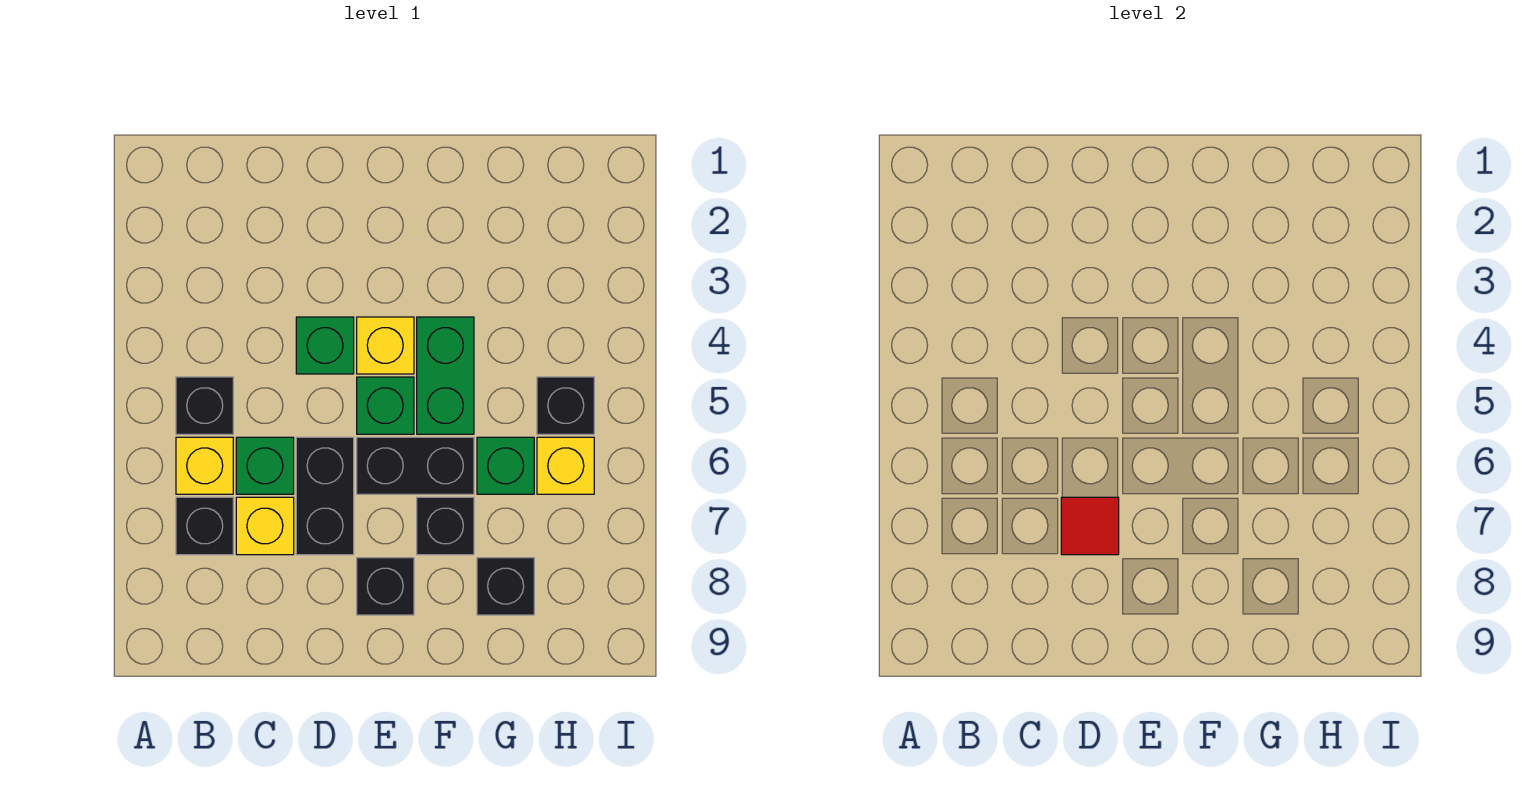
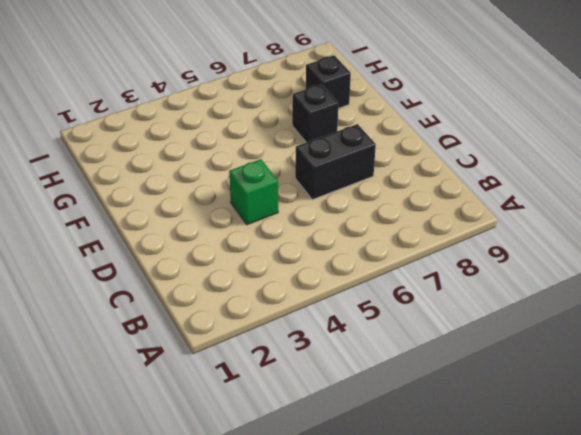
none -> black 1x1 brick [176,377,233,434]
none -> yellow 1x1 brick [176,437,233,494]
none -> black 1x1 brick [176,497,233,555]

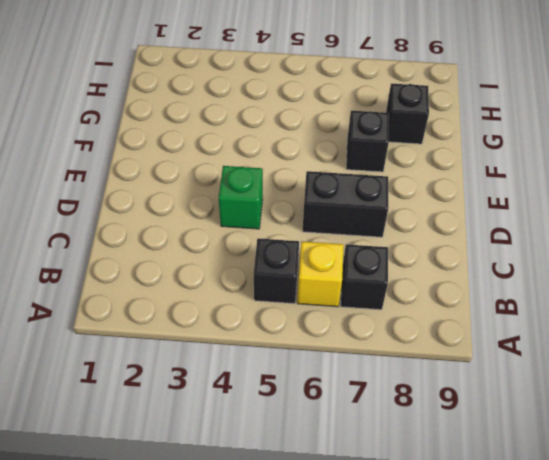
none -> green 1x1 brick [236,437,294,494]
none -> yellow 1x1 brick [236,497,294,555]
none -> yellow 1x1 brick [357,317,414,374]

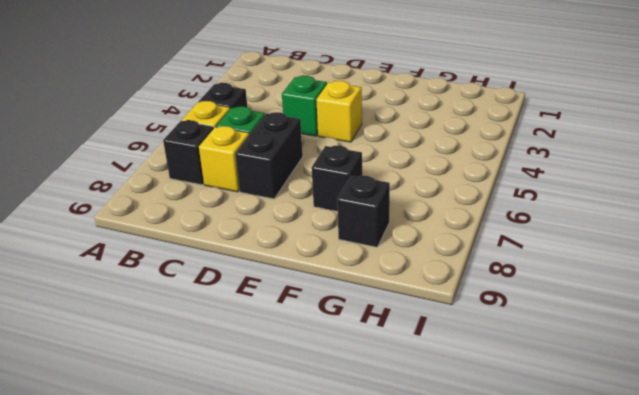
none -> green 1x1 brick [357,377,414,434]
none -> black 1x2 brick [357,437,474,494]
none -> black 1x1 brick [357,558,414,615]

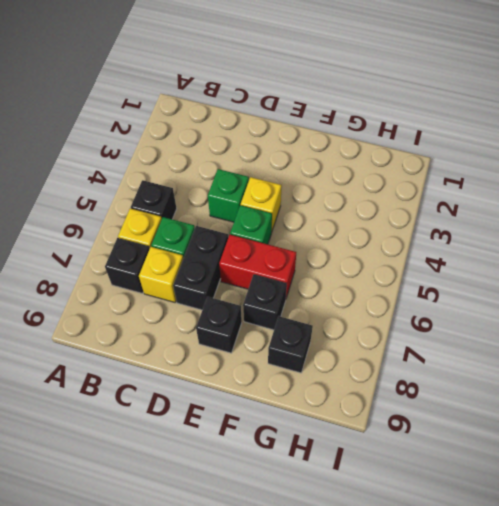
red 1x2 brick [219,235,296,298] -> black 1x2 brick [357,437,474,494]
none -> green 1x2 brick [417,317,474,434]
none -> green 1x1 brick [477,437,534,494]
none -> black 1x1 brick [537,377,594,434]

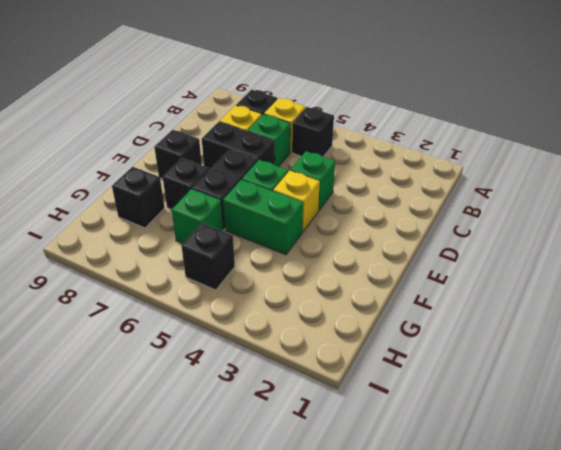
none -> yellow 1x1 brick [537,437,594,494]
none -> red 1x1 tile [1061,497,1119,555]

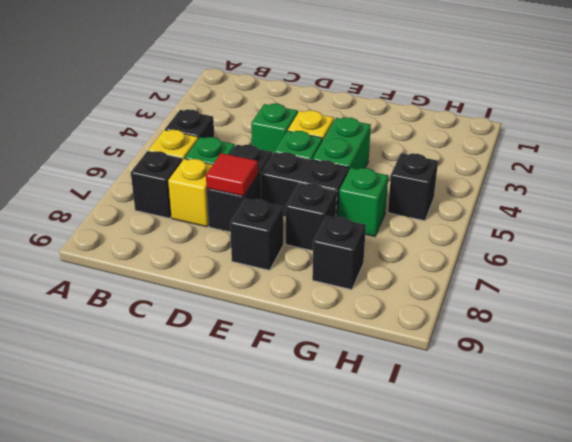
none -> yellow 1x1 brick [537,437,594,494]

